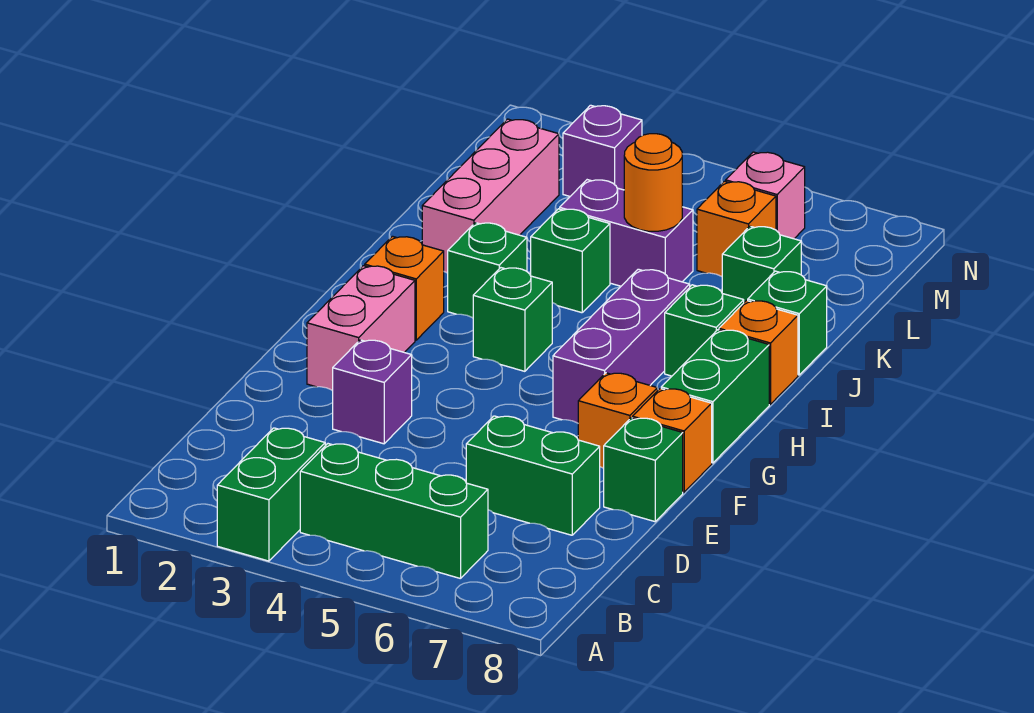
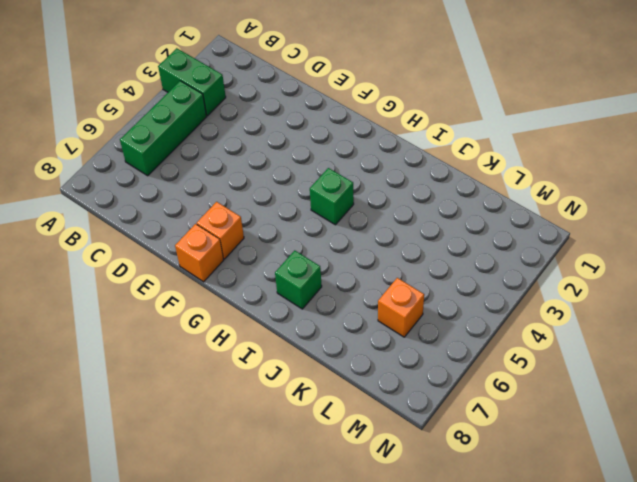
none -> green 1x2 brick [466,416,600,535]
none -> purple 1x1 brick [333,340,412,444]
none -> green 1x1 brick [604,418,683,522]

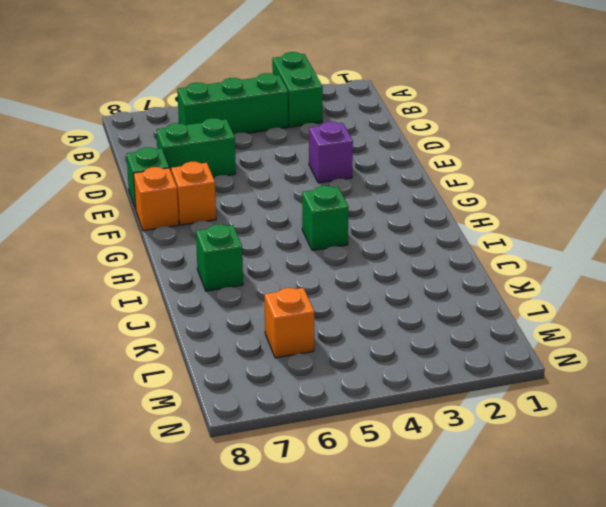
none -> pink 1x2 brick [307,266,415,391]
none -> purple 1x3 brick [553,269,690,423]
none -> green 1x2 brick [661,330,769,463]

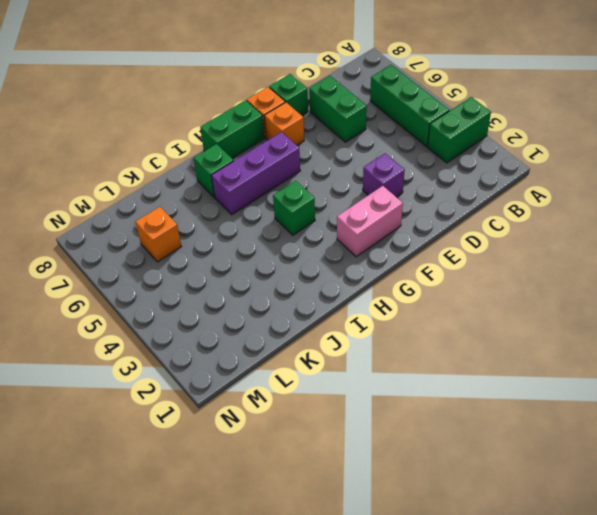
none -> orange 1x1 brick [365,236,444,340]
none -> green 1x1 brick [448,223,527,318]
none -> orange 1x1 brick [719,301,798,404]

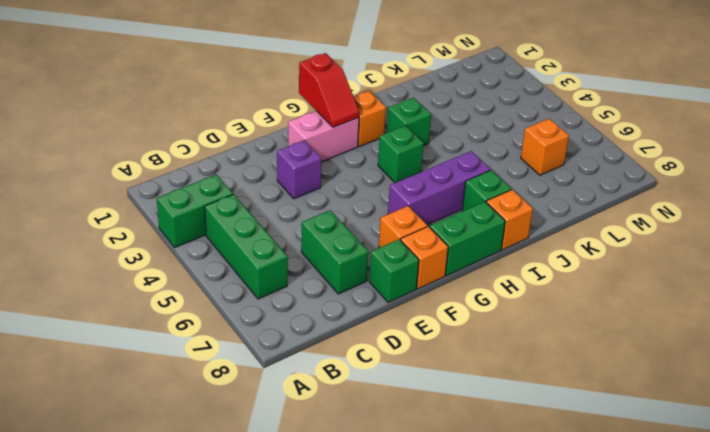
red 1x2 slope [299,53,359,127] -> none
none -> pink 1x3 brick [422,119,559,273]
none -> green 1x1 brick [531,209,610,313]
none -> green 1x1 brick [748,271,827,375]

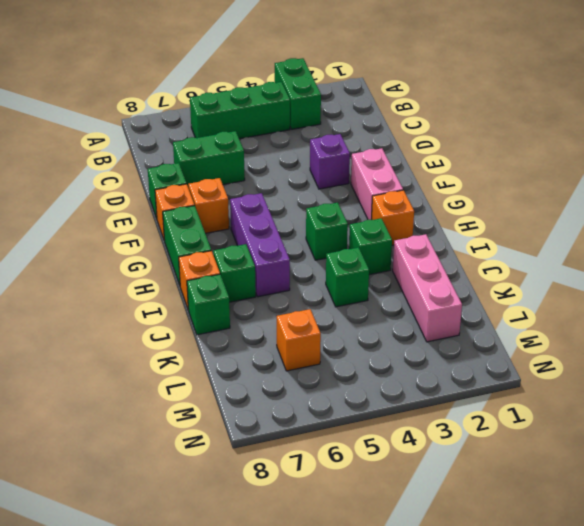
none -> purple 1x2 brick [560,180,693,286]
none -> green 1x1 brick [722,226,801,302]
none -> purple 1x1 brick [563,105,642,196]

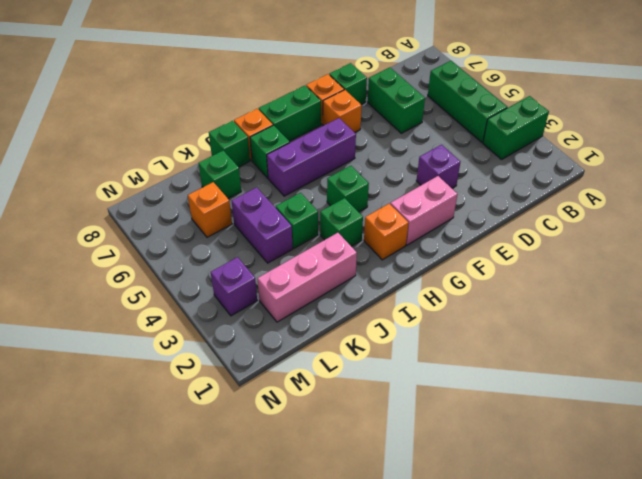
none -> pink 1x1 brick [726,152,805,239]
none -> orange 1x1 round brick [624,134,682,231]

